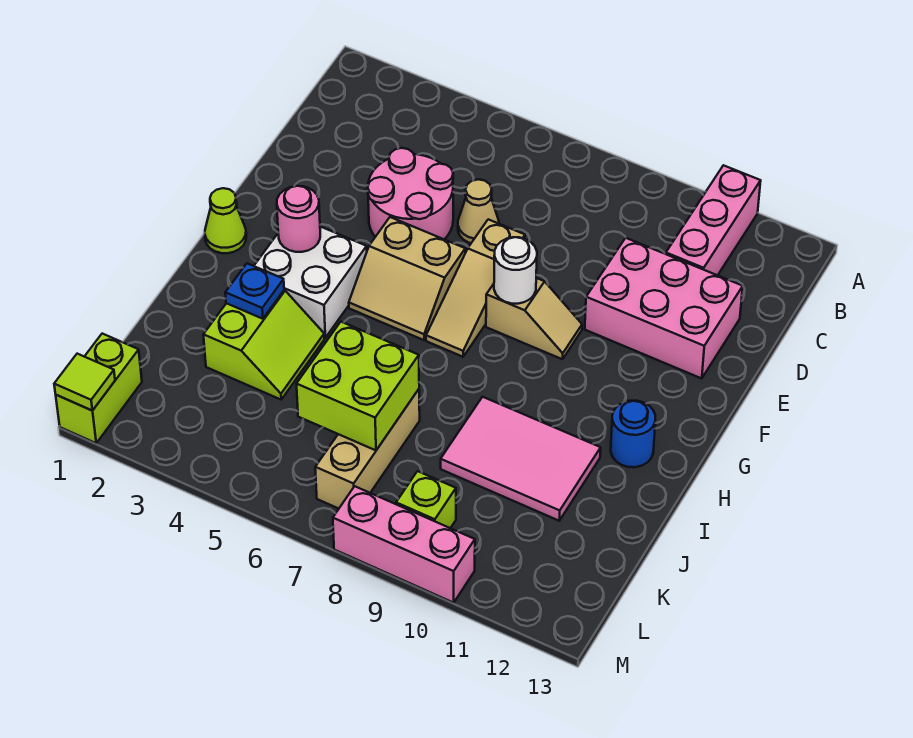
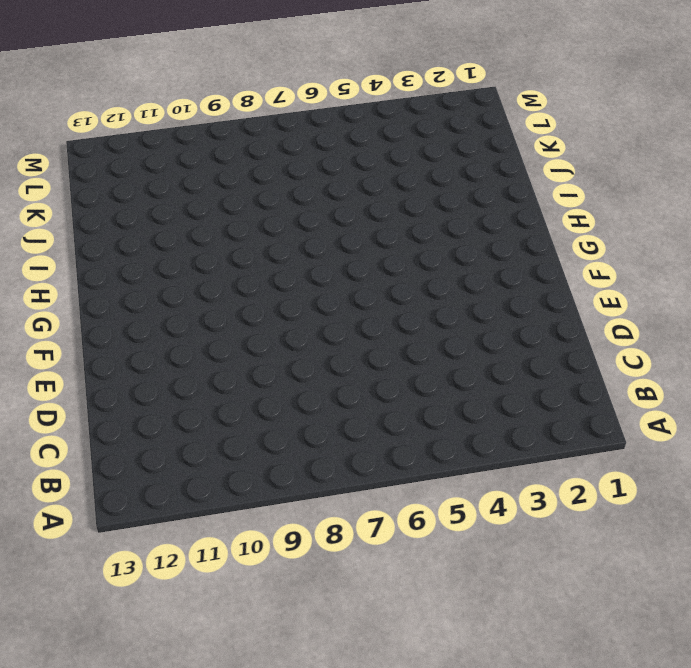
none -> pink 1x3 brick [666,165,761,275]
none -> pink 2x2 round brick [368,148,453,239]
none -> tan 1x1 cone [458,179,499,243]

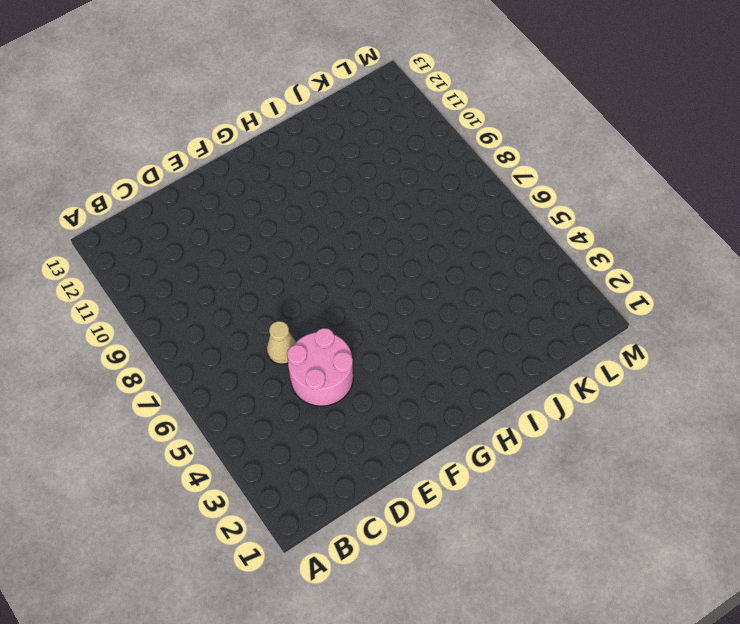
none -> pink 1x3 brick [666,165,761,275]
none -> pink 2x3 brick [585,238,743,379]
none -> tan 1x3 slope [426,219,525,357]

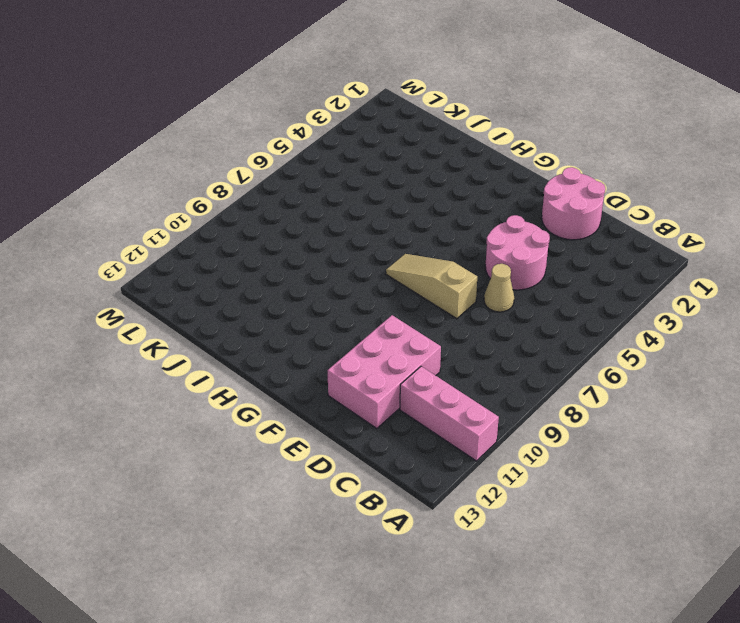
pink 2x2 round brick [542,167,605,240] -> none
none -> tan 2x2 slope [349,217,465,340]
none -> tan 1x2 slope [486,278,582,359]
none -> lime 1x1 cone [205,188,246,253]

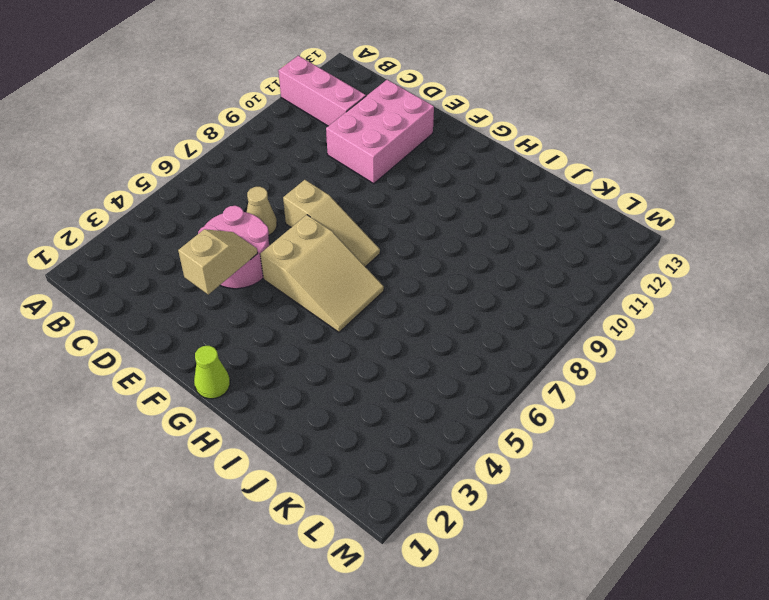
tan 1x2 slope [178,229,258,295] -> tan 1x2 slope moved to [486,278,582,359]
tan 2x3 slope [260,215,384,332] -> tan 2x2 slope [349,217,465,340]
none -> white 2x2 brick [254,227,367,338]
none -> blue 1x1 round brick [611,401,655,467]
none -> lime 2x2 slope [204,290,324,400]

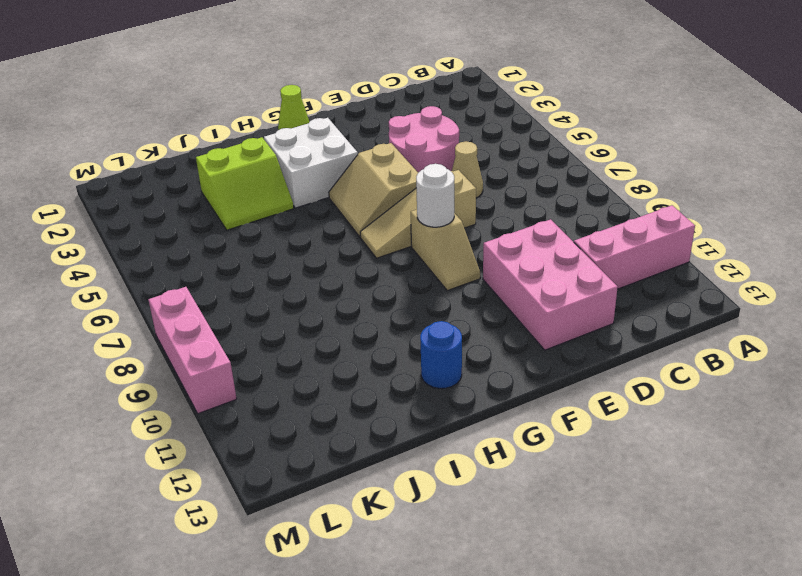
none -> pink 2x3 tile [441,397,601,521]
none -> tan 1x3 brick [315,389,420,509]
none -> lime 1x2 brick [56,334,142,443]

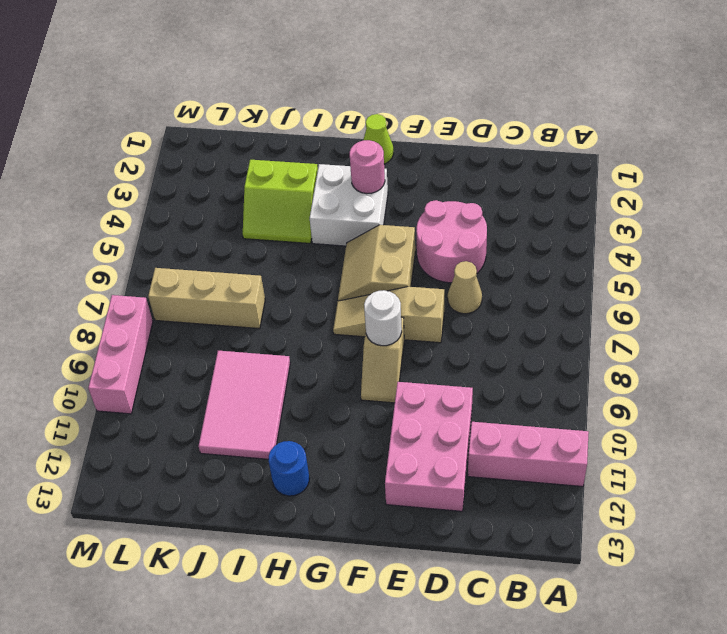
none -> lime 1x2 brick [56,334,142,443]
none -> lime 1x1 brick [396,471,456,528]
none -> blue 1x1 plate [225,263,284,319]

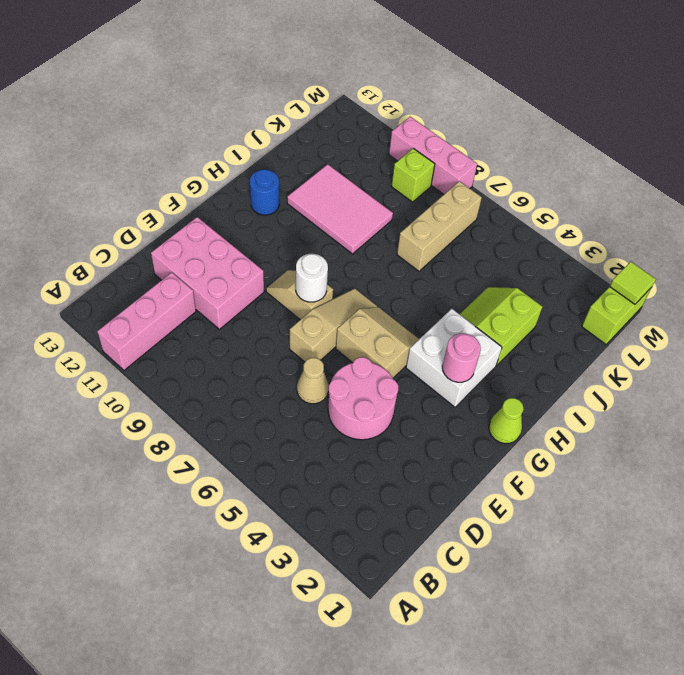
none -> blue 1x1 plate [225,263,284,319]
none -> lime 2x2 brick [297,322,419,450]

